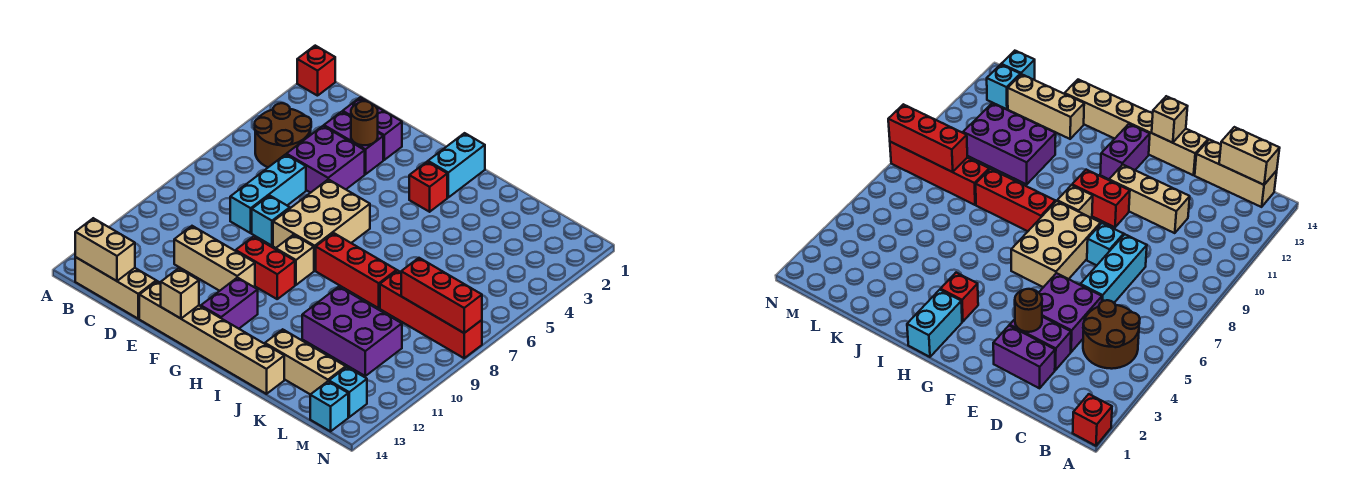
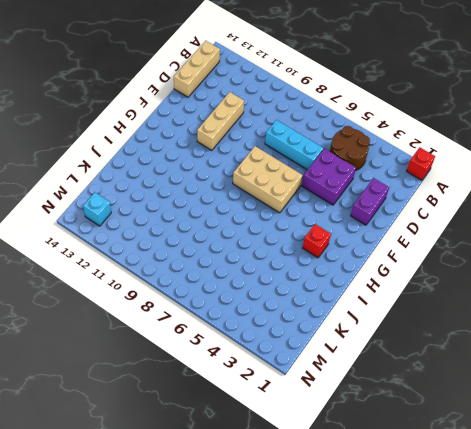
none -> purple 1x2 brick [324,112,383,174]
none -> cyan 1x1 brick [252,195,290,246]
none -> tan 1x6 brick [139,281,284,394]

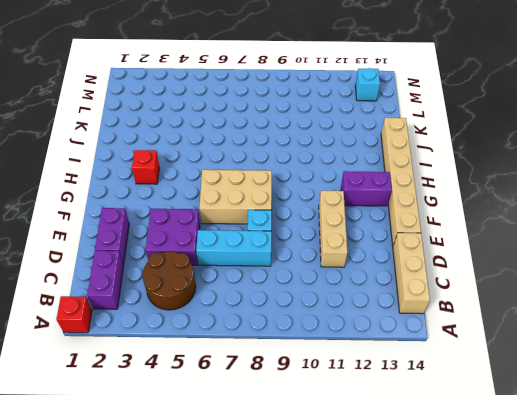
purple 1x2 brick [87,251,124,309] -> purple 1x2 brick moved to [324,112,383,174]
none -> red 1x2 brick [236,237,295,299]
none -> tan 1x1 brick [276,235,314,285]
none -> cyan 1x2 brick [428,133,485,197]

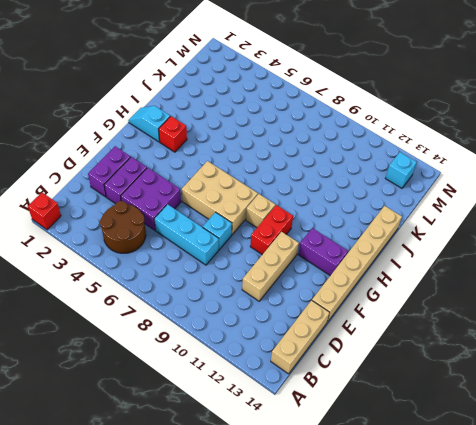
cyan 1x2 slope [128,106,170,142] -> cyan 1x2 brick [428,133,485,197]
none -> red 1x3 brick [316,233,397,308]
none -> purple 2x3 brick [302,287,402,376]
none -> tan 1x3 brick [265,329,346,395]

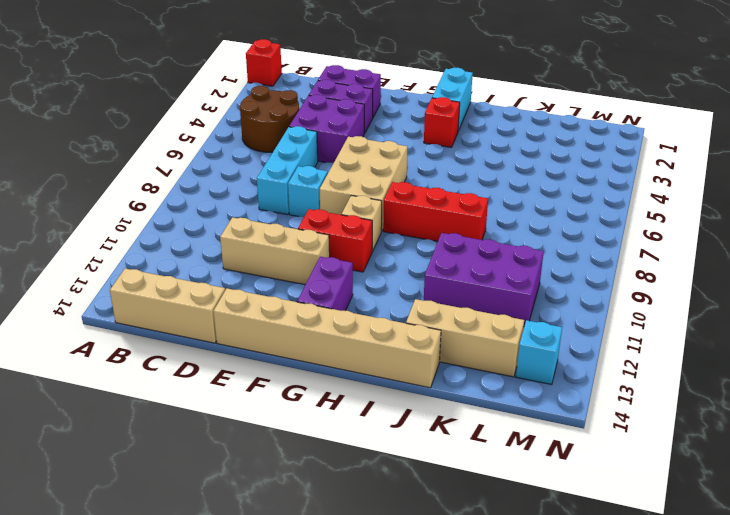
none -> red 1x4 brick [380,271,482,358]
none -> cyan 1x1 brick [310,381,348,431]
none -> tan 1x2 brick [75,218,135,281]

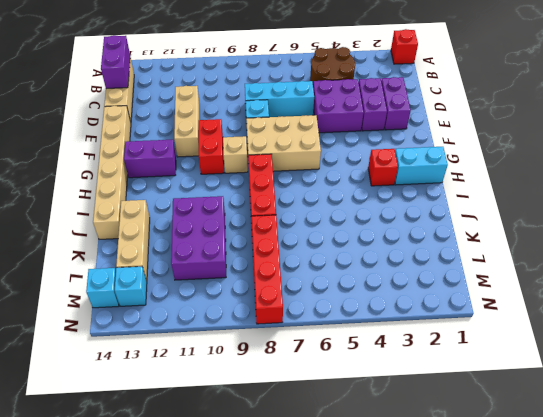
purple 1x2 brick [101,35,130,89] -> tan 1x2 brick [75,218,135,281]
none -> brown 1x1 round brick [351,101,378,145]
none -> tan 1x1 brick [161,268,199,319]
none -> red 1x3 brick [401,258,482,333]

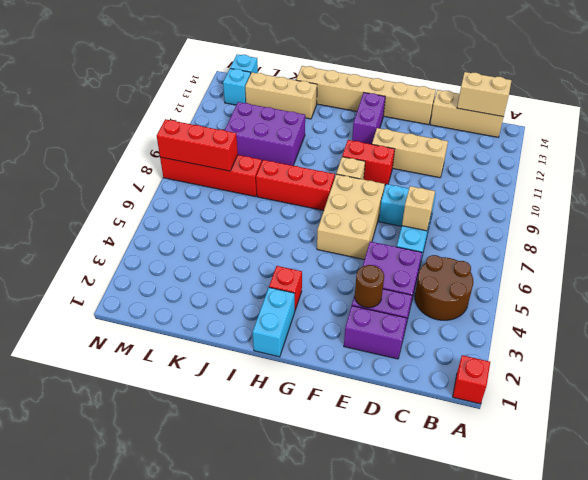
tan 1x1 brick [402,186,435,231] -> tan 1x1 brick moved to [161,268,199,319]

